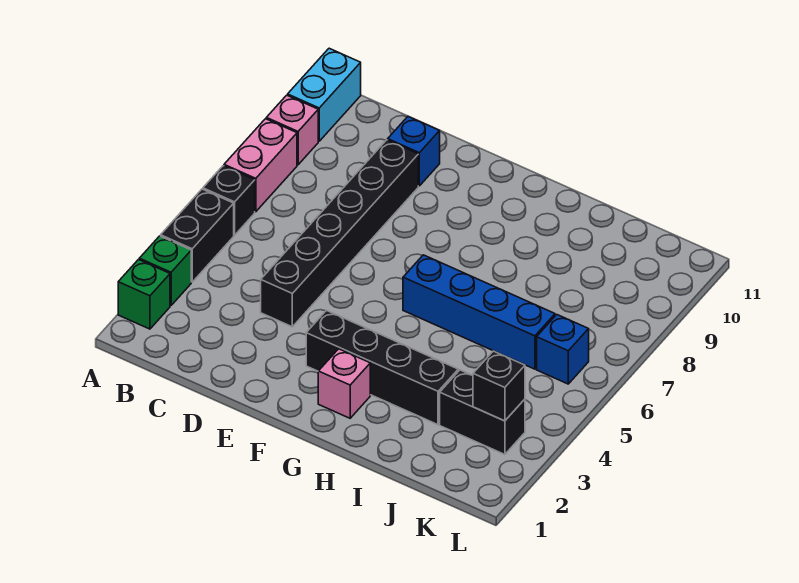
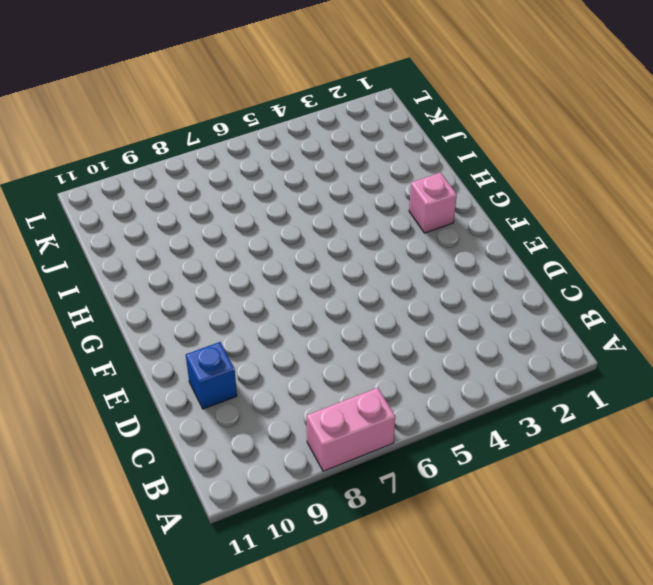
none -> green 1x1 brick [118,260,170,329]
none -> green 1x1 brick [139,236,191,306]
none -> black 1x2 brick [161,189,234,282]

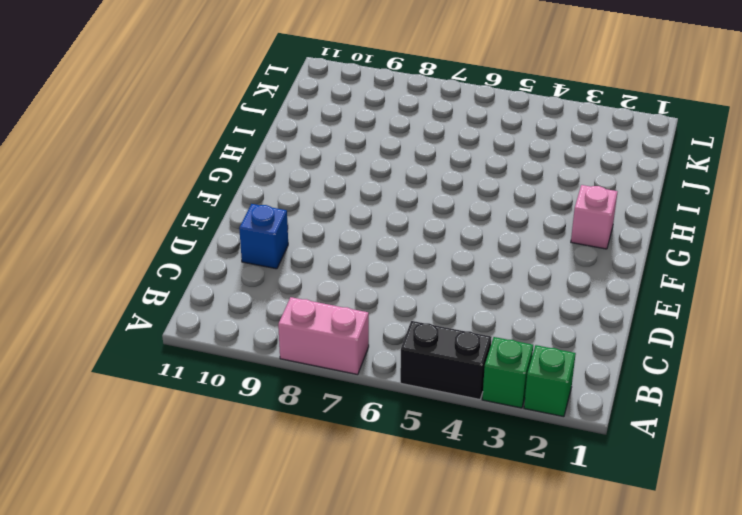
none -> black 1x1 brick [203,166,255,235]
none -> pink 1x1 brick [266,95,318,165]
none -> cyan 1x2 brick [288,48,361,141]

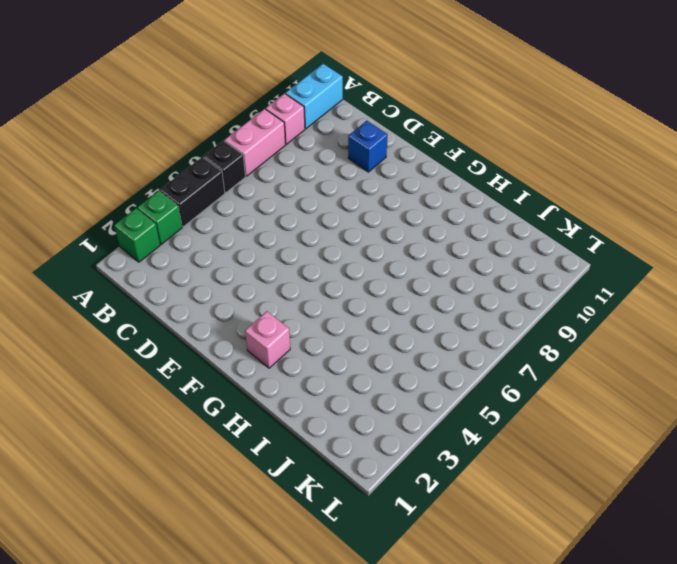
none -> black 1x6 brick [261,140,418,327]
none -> black 1x4 brick [306,311,458,425]
none -> blue 1x4 brick [403,255,555,369]

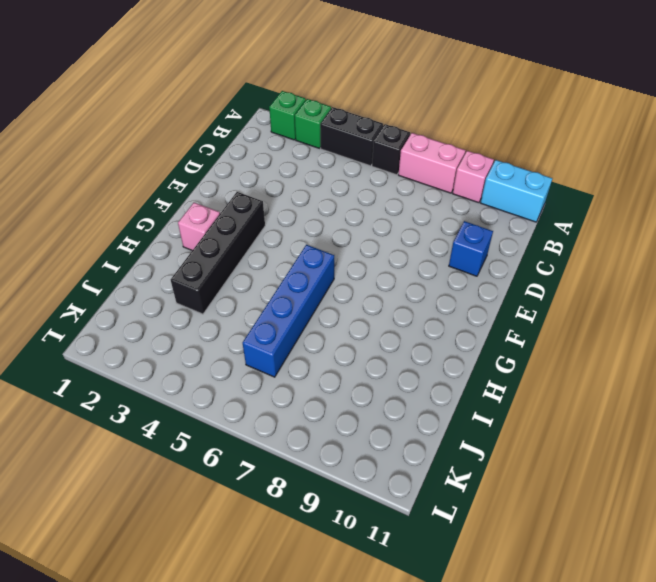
none -> black 1x6 brick [261,140,418,327]
none -> black 1x2 brick [440,370,525,455]
none -> blue 1x1 brick [537,315,589,384]

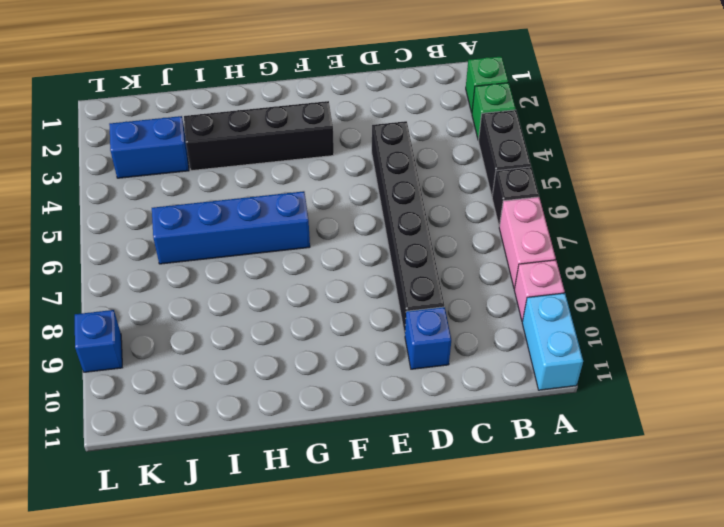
blue 1x2 brick [109,116,189,178] -> black 1x2 brick [440,370,525,455]
blue 1x1 brick [75,310,122,372] -> blue 1x1 brick moved to [537,315,589,384]
none -> pink 1x1 brick [318,349,370,418]
none -> black 1x1 brick [473,351,525,421]

